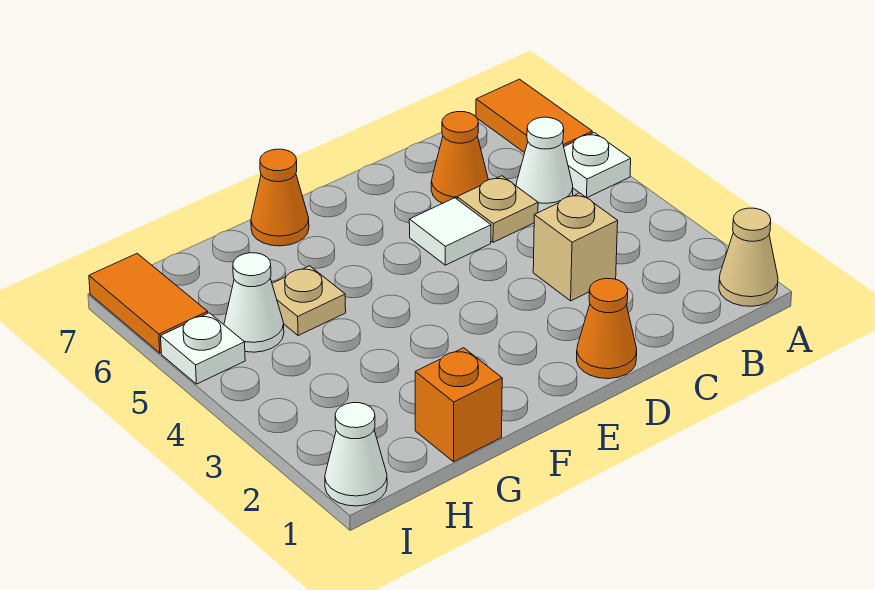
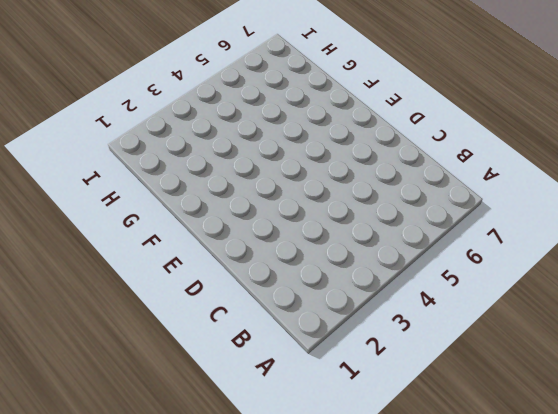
none -> tan 1x1 cone [719,208,778,306]
none -> white 1x1 plate [564,133,631,198]
none -> orange 1x2 tile [476,79,592,153]

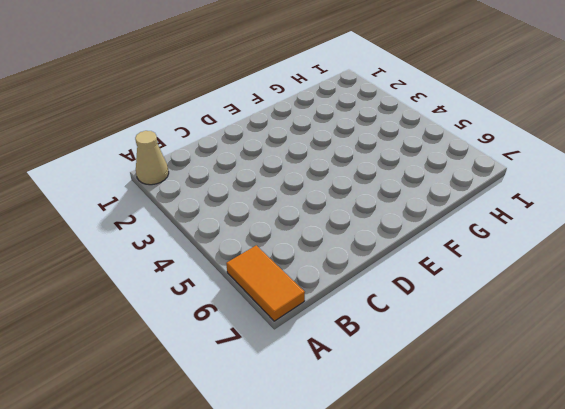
none -> white 1x1 plate [564,133,631,198]
none -> white 1x1 cone [516,117,573,213]
none -> tan 1x1 brick [533,193,618,301]

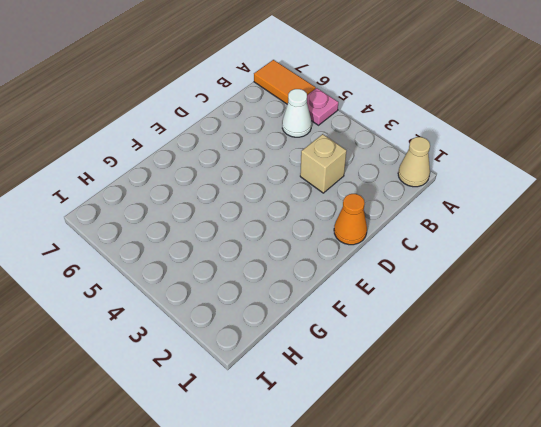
pink 1x1 plate [307,88,338,125] -> white 1x1 plate [564,133,631,198]
none -> tan 1x1 plate [457,176,538,242]
none -> orange 1x1 cone [431,112,488,203]
none -> white 1x1 tile [409,198,491,265]

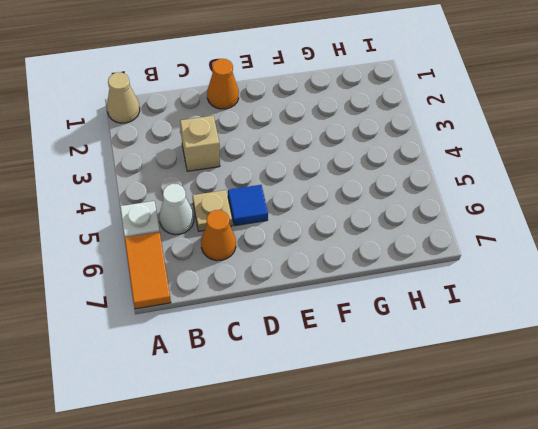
blue 1x1 tile [228,185,268,226] -> white 1x1 tile [409,198,491,265]
none -> orange 1x1 cone [251,149,309,246]
none -> orange 1x1 brick [415,348,502,462]
none -> tan 1x1 plate [272,266,346,336]

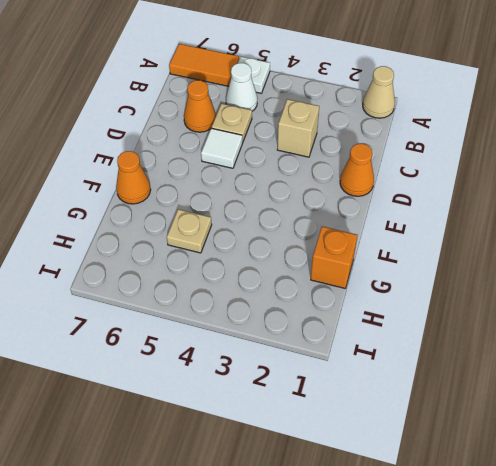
none -> white 1x1 cone [224,253,284,352]
none -> white 1x1 cone [325,403,387,506]
none -> white 1x1 plate [161,313,245,384]

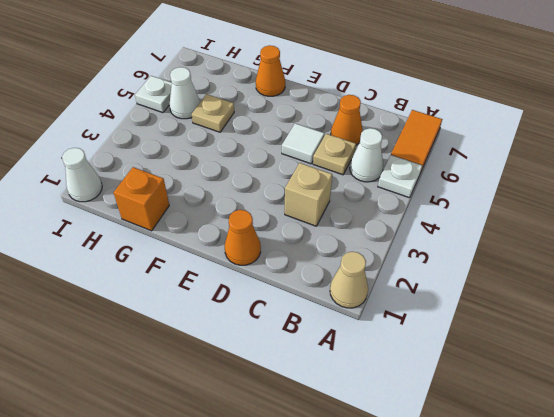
none -> orange 1x2 tile [89,253,208,353]

